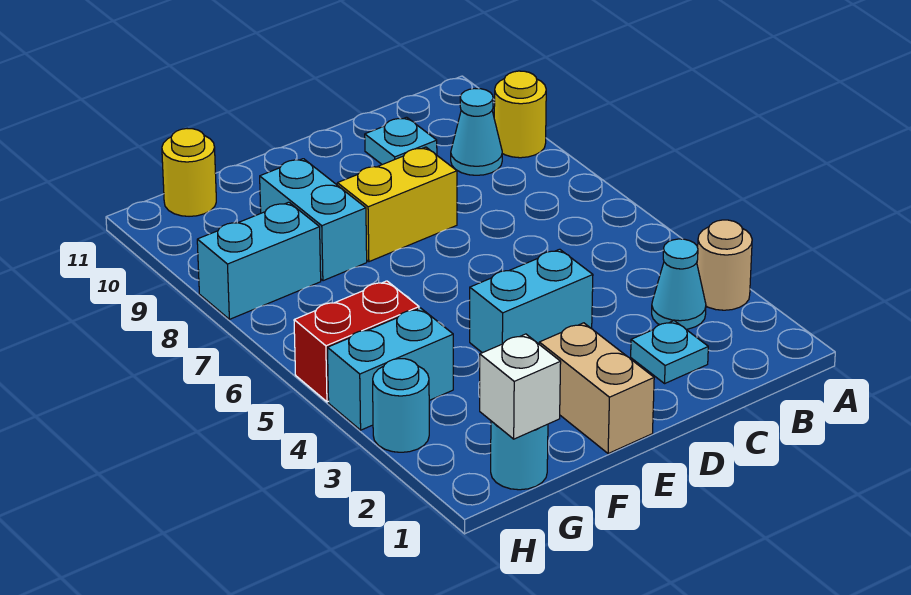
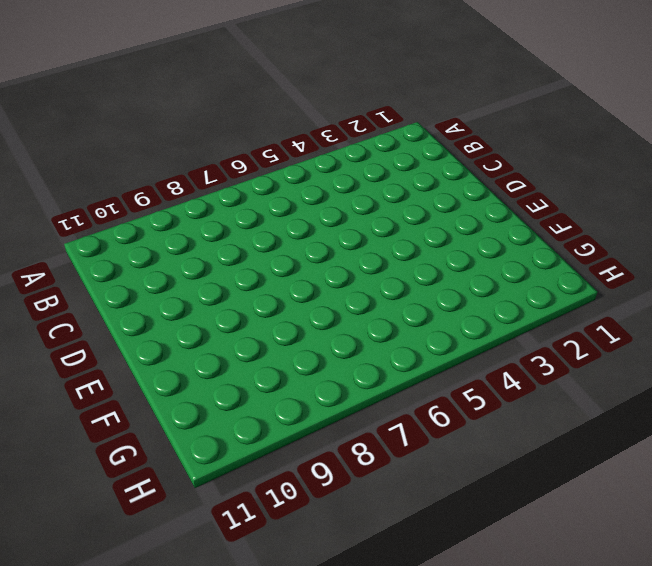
none -> tan 1x1 round brick [697,220,752,310]
none -> yellow 1x1 round brick [494,71,546,158]
none -> cyan 1x1 cone [652,239,706,329]

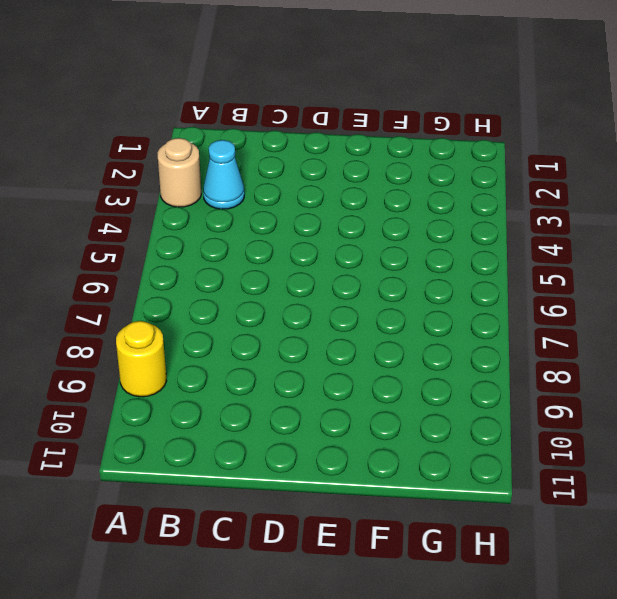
none -> cyan 1x1 cone [451,89,502,175]
none -> cyan 1x1 plate [631,321,708,383]
none -> cyan 1x1 plate [365,117,437,165]

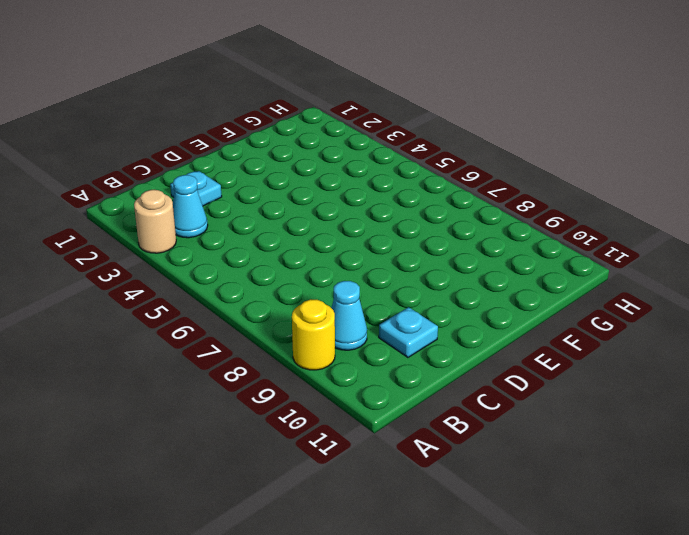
none -> cyan 1x2 brick [470,249,593,353]
none -> yellow 1x2 brick [337,147,457,262]
none -> tan 1x2 brick [539,323,654,454]

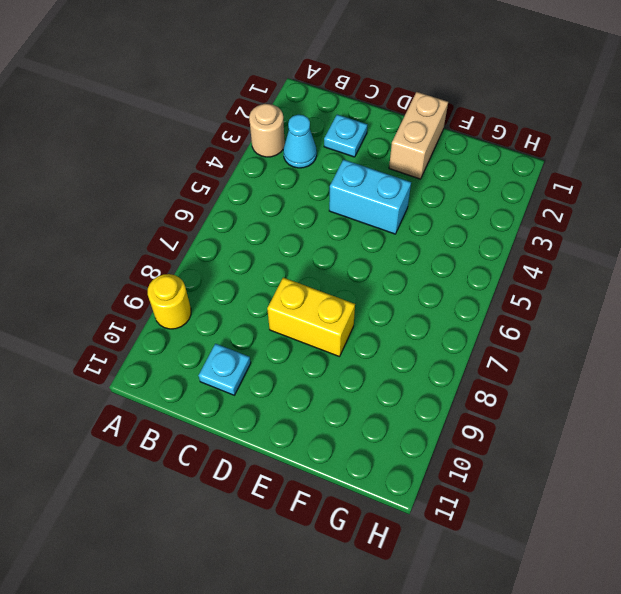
none -> cyan 1x1 cone [451,89,502,175]
none -> cyan 1x2 brick [260,159,367,281]
none -> cyan 1x1 round brick [491,421,548,490]

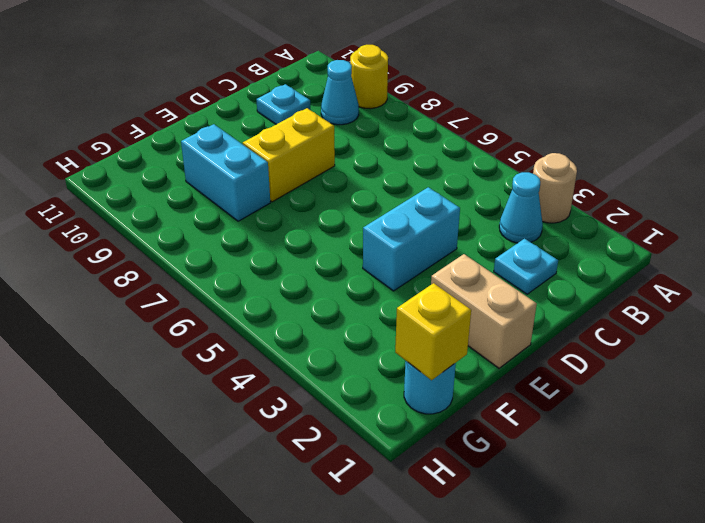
yellow 1x1 brick [395,283,471,380] -> white 1x1 brick [480,334,561,439]
none -> cyan 1x2 brick [328,308,453,430]
none -> red 1x2 brick [294,281,419,402]
none -> cyan 1x2 brick [197,202,321,319]

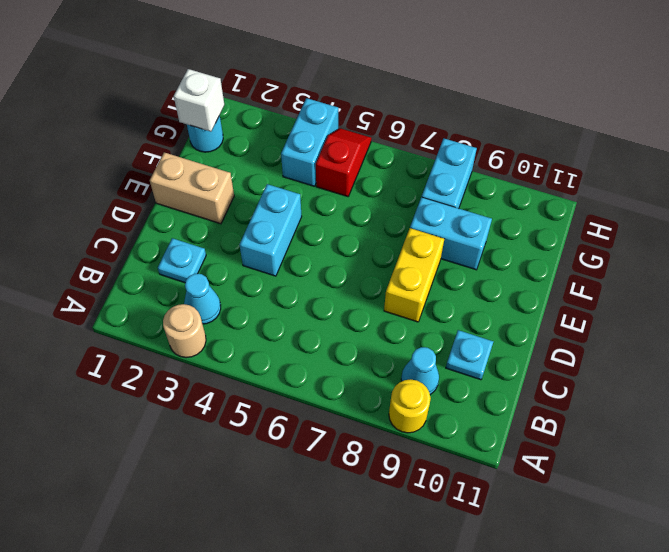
red 1x2 slope [316,128,371,197] -> red 1x2 brick [294,281,419,402]
none -> yellow 1x1 round brick [162,129,216,216]
none -> cyan 1x1 round brick [373,359,429,452]

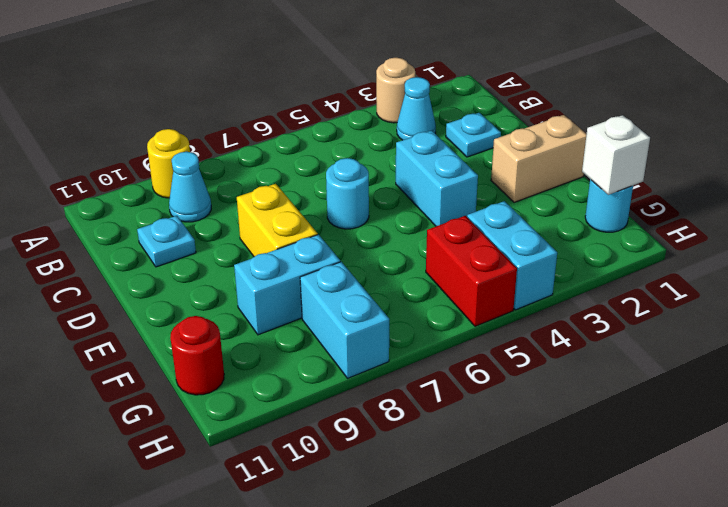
cyan 1x1 round brick [326,158,369,229] -> cyan 1x1 round brick moved to [373,359,429,452]
red 1x1 round brick [170,316,224,395] -> yellow 1x1 round brick [162,129,216,216]

